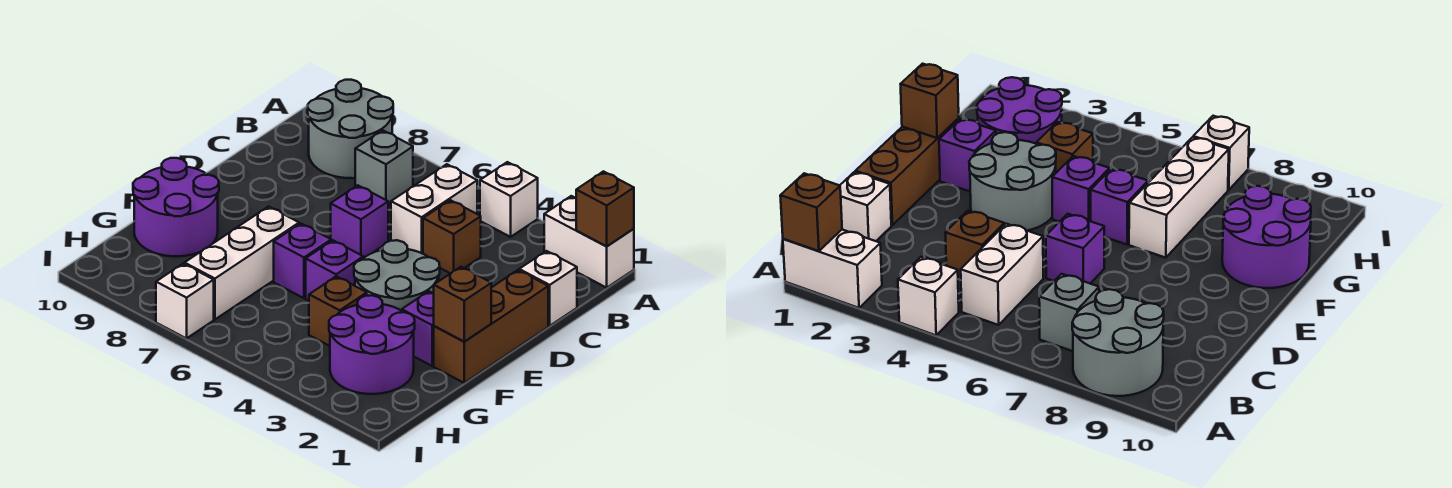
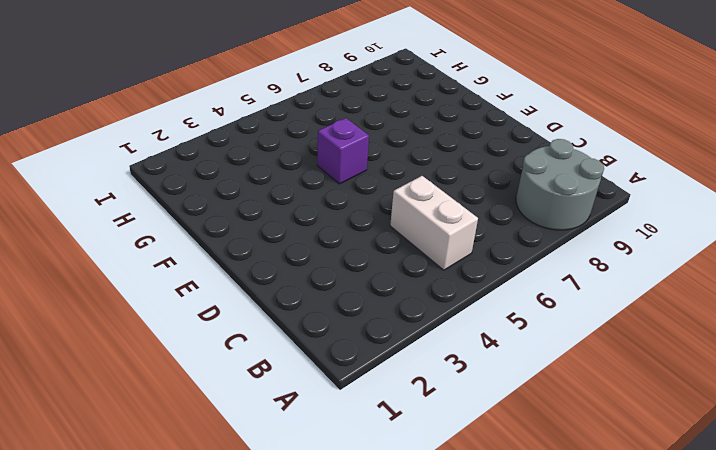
none -> white 1x2 brick [544,196,634,288]
none -> white 1x1 brick [480,162,538,237]
none -> grey 1x1 brick [355,130,413,204]

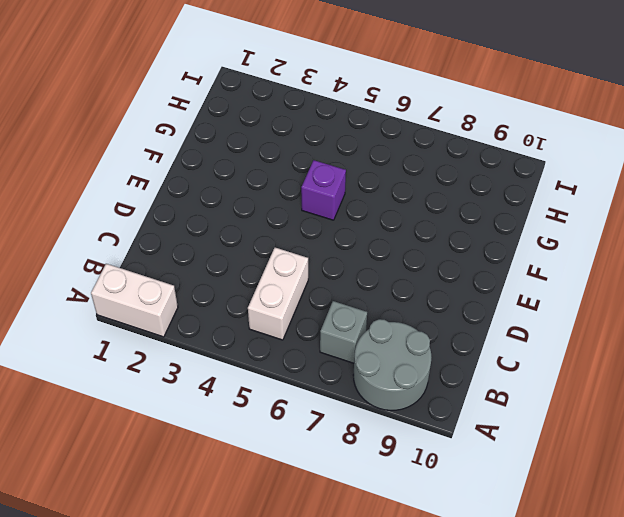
none -> white 1x1 brick [480,162,538,237]
none -> white 1x1 brick [519,251,577,326]
none -> brown 1x1 brick [423,200,481,274]

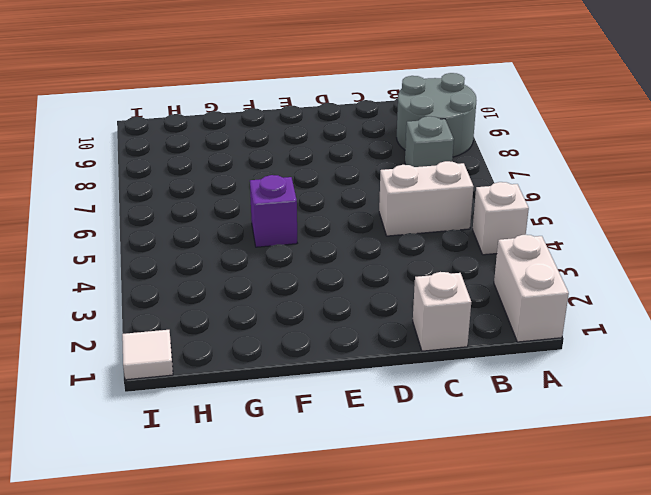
white 1x1 tile [122,330,173,380] -> none
none -> brown 1x1 brick [423,200,481,274]
none -> brown 1x3 brick [434,270,548,383]
none -> purple 1x1 brick [331,185,388,258]

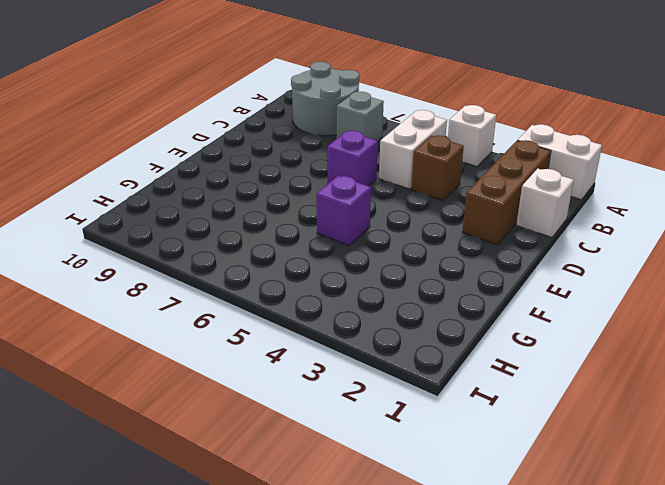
brown 1x3 brick [462,140,551,245] -> brown 1x3 brick moved to [434,270,548,383]
none -> grey 2x2 round brick [354,240,440,311]
none -> purple 1x1 brick [402,291,434,366]
none -> purple 1x1 brick [274,223,331,298]

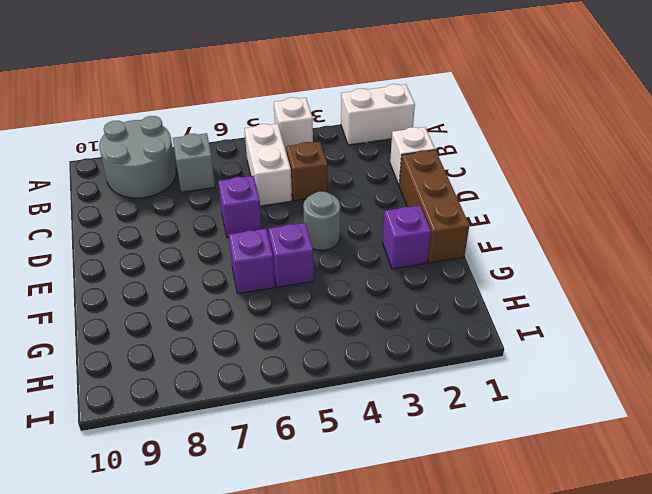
grey 1x1 round brick [303,192,340,251] -> grey 2x2 round brick [354,240,440,311]
none -> white 1x3 brick [185,206,299,319]
none -> purple 2x2 round brick [133,158,219,256]
none -> purple 2x2 round brick [329,295,415,394]

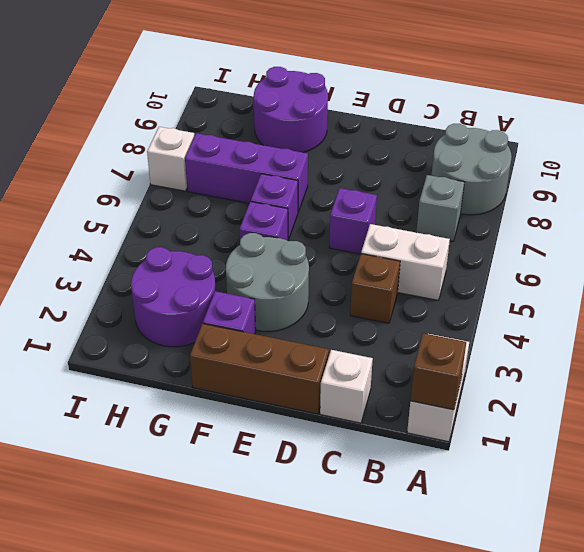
purple 1x3 brick [185,133,308,212] -> white 1x3 brick [185,206,299,319]
none -> white 1x1 brick [480,162,538,237]
none -> brown 1x1 brick [309,276,367,346]
none -> brown 1x1 brick [434,267,491,342]

